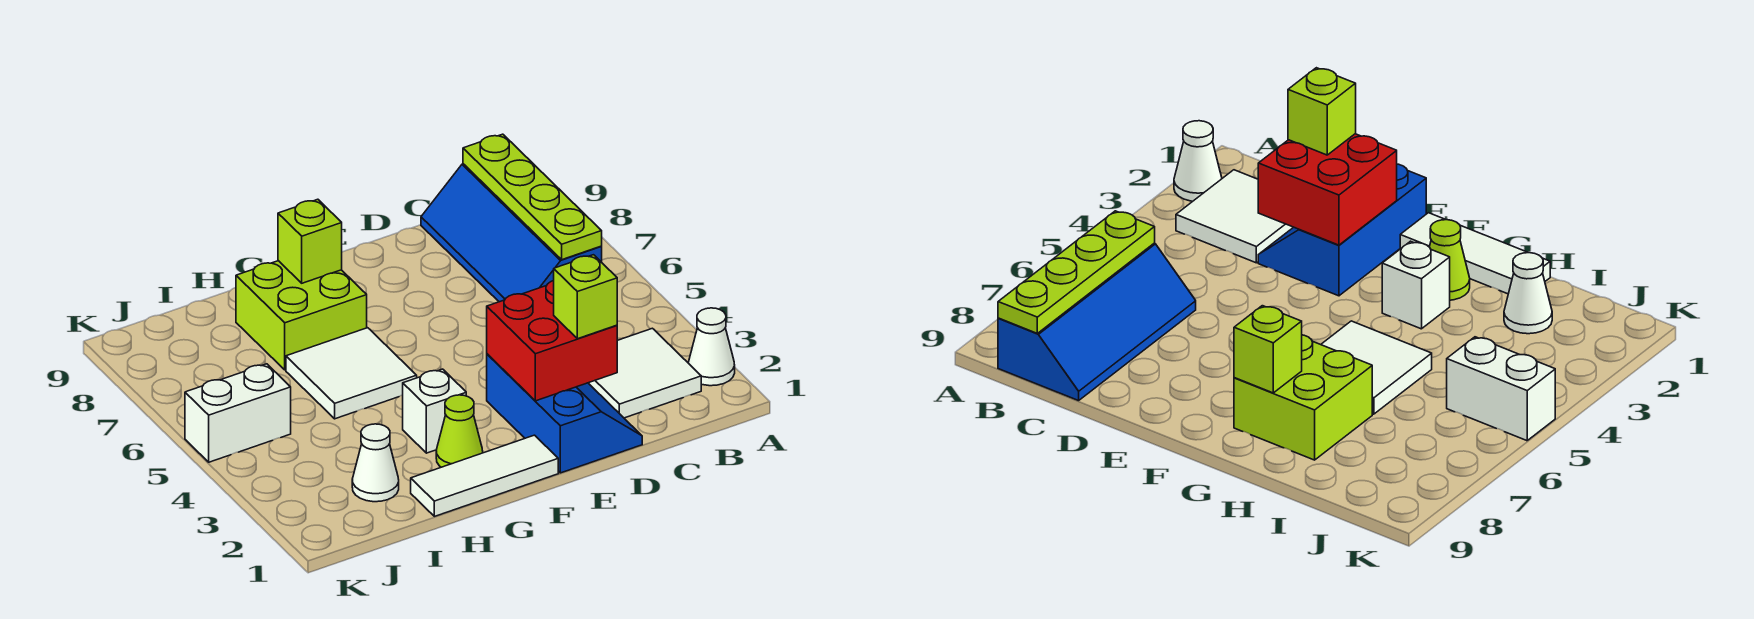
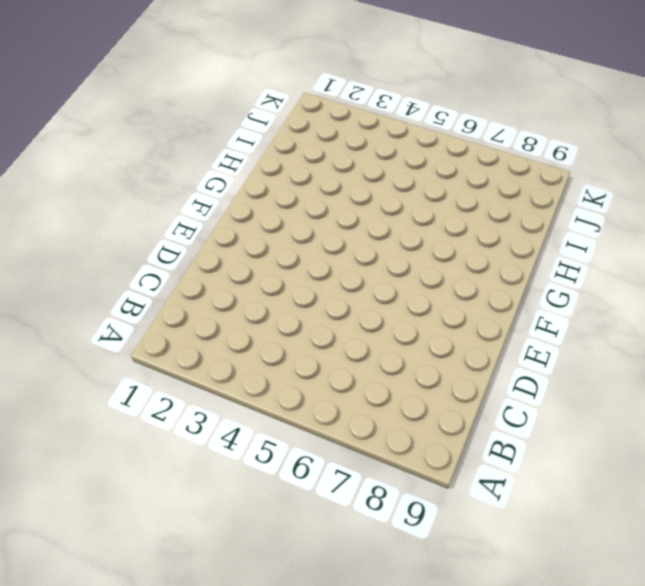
none -> white 1x1 cone [688,308,735,386]
none -> white 2x2 tile [589,328,701,418]
none -> blue 2x4 slope [421,164,602,302]

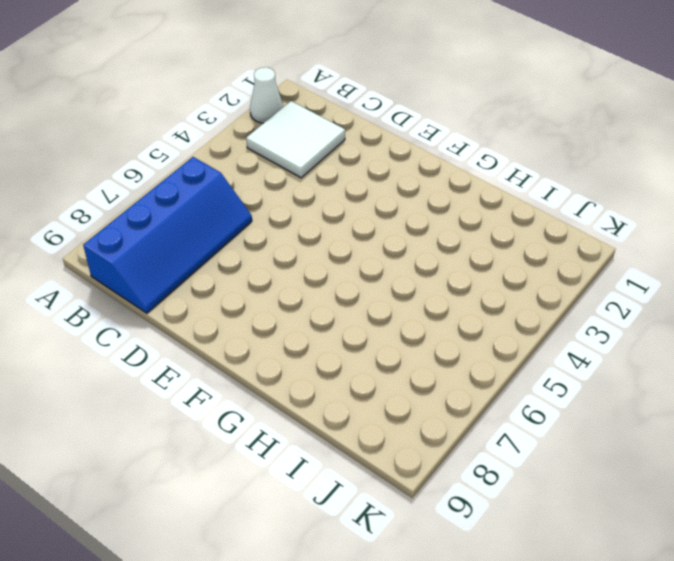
none -> blue 2x3 slope [487,354,642,473]
none -> white 1x3 tile [411,435,558,516]
none -> lime 1x1 cone [436,395,483,467]

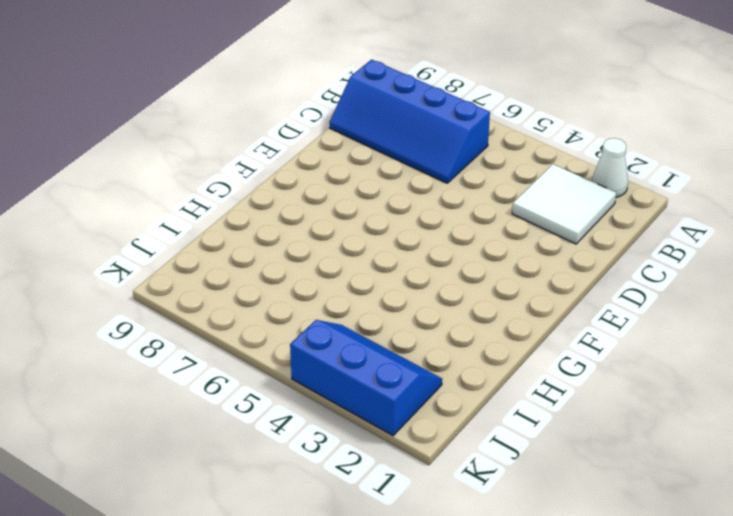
blue 2x3 slope [290,320,442,436] -> blue 2x3 slope moved to [487,354,642,473]
none -> white 1x3 tile [411,435,558,516]
none -> lime 1x1 cone [436,395,483,467]
none -> white 1x1 brick [403,369,466,453]

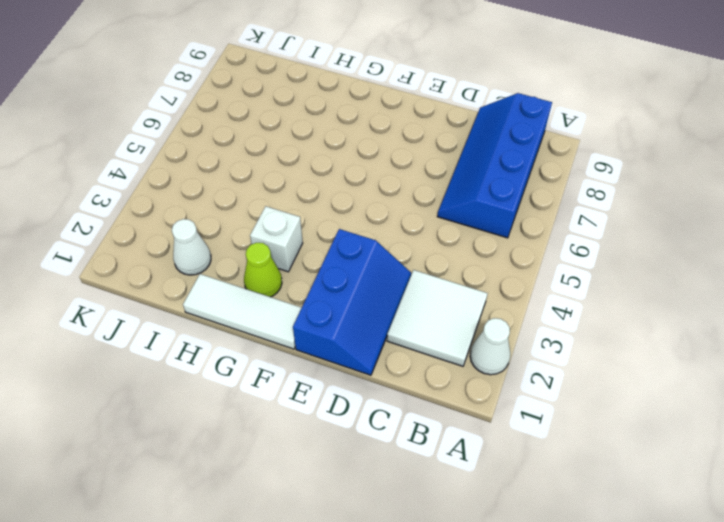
none -> white 2x2 tile [286,328,417,419]
none -> lime 2x2 brick [236,261,367,370]
none -> white 1x2 brick [185,364,291,462]

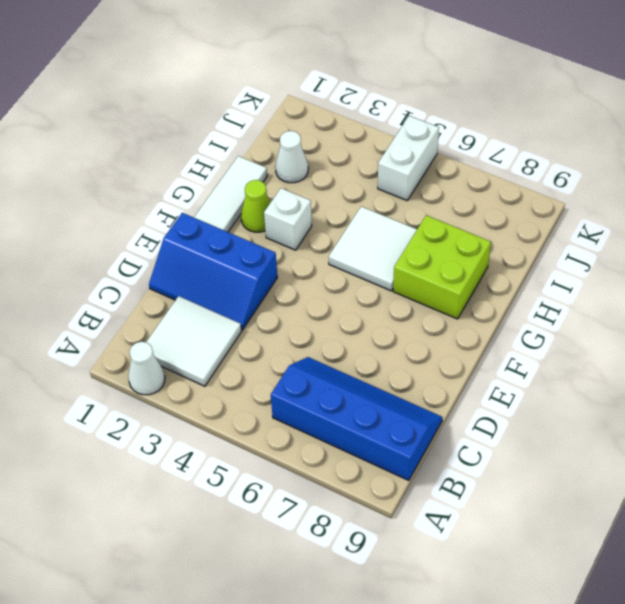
none -> lime 1x4 plate [463,134,602,260]
none -> red 2x2 brick [487,281,617,401]
none -> lime 1x1 brick [278,199,342,283]

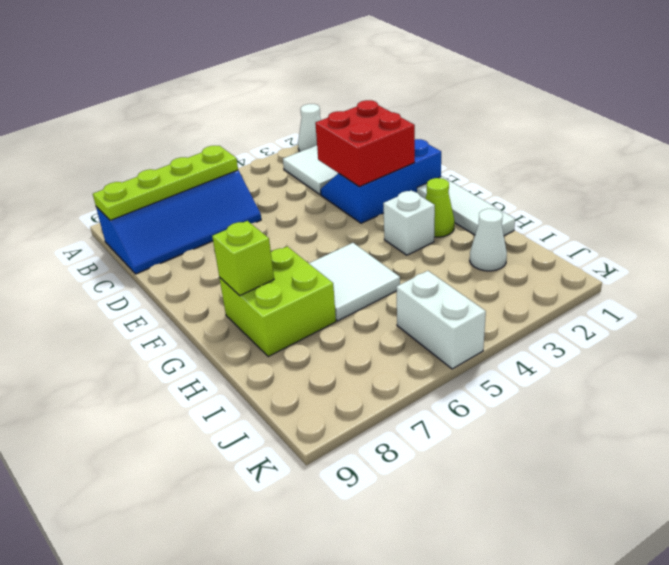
none -> lime 1x1 brick [554,255,617,339]

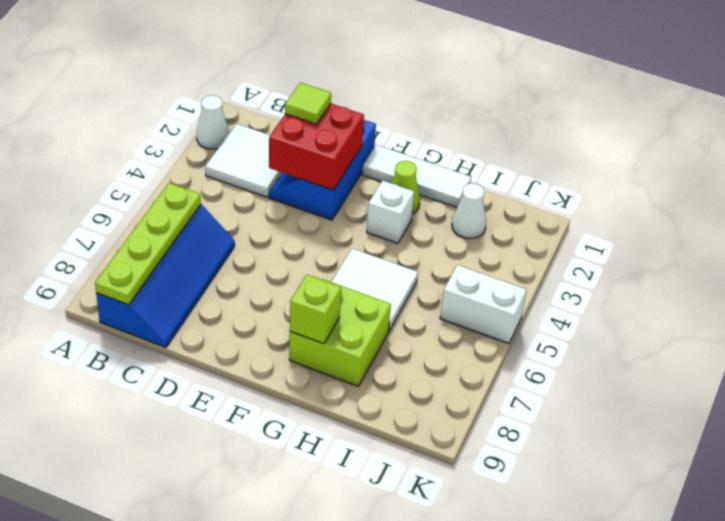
lime 1x1 tile [285,83,331,124] -> lime 1x1 brick [554,255,617,339]

